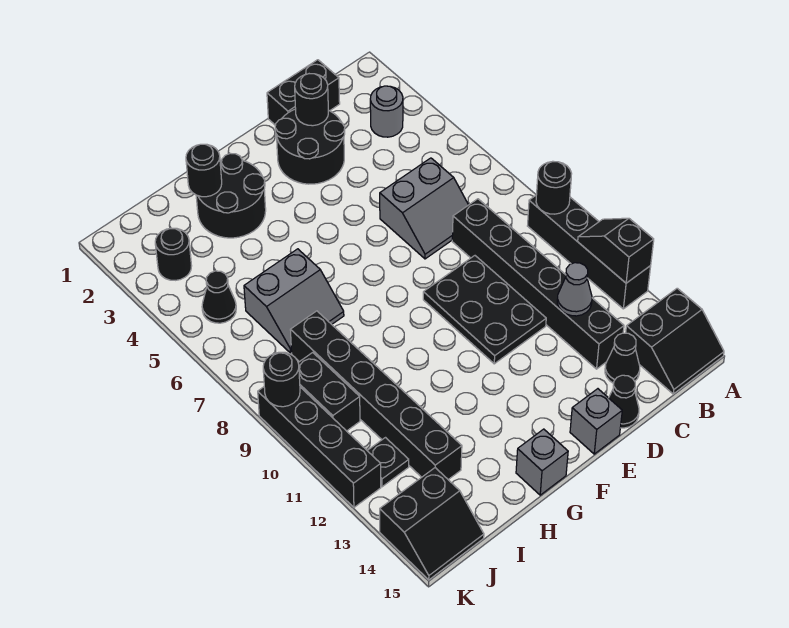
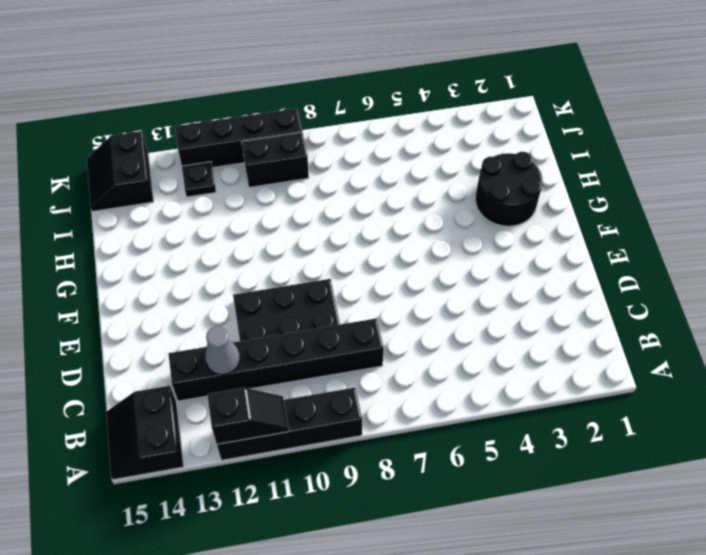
none -> grey 1x1 round brick [370,86,403,137]
none -> black 1x2 brick [267,60,340,125]
none -> grey 2x2 slope [380,158,468,259]

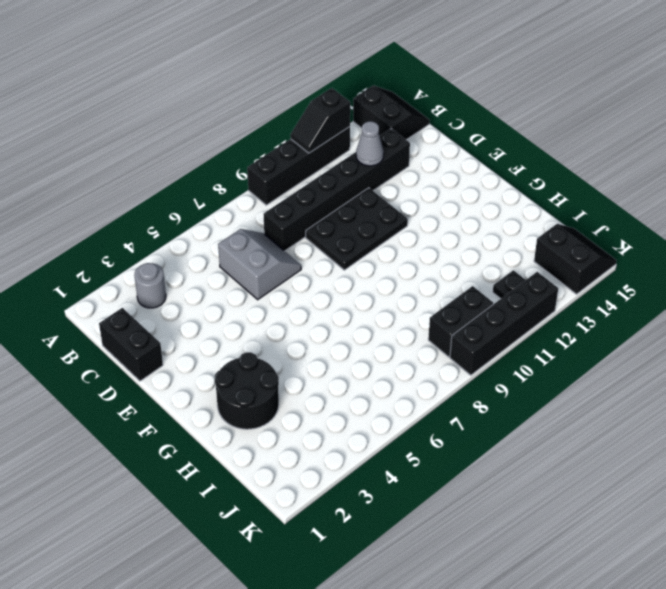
none -> black 1x1 cone [605,333,640,383]
none -> black 2x2 round brick [275,109,345,184]
none -> black 1x1 cone [609,375,639,428]

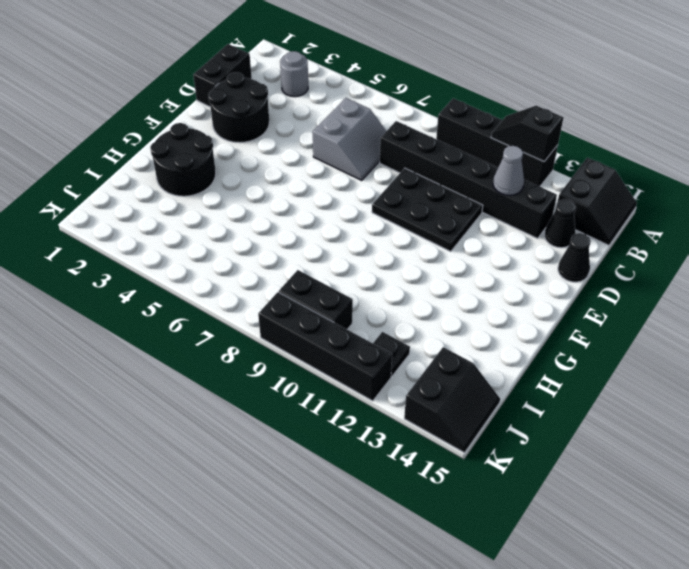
none -> grey 1x1 brick [570,389,622,454]
none -> grey 1x1 brick [516,429,568,495]
none -> grey 2x2 slope [244,249,344,353]

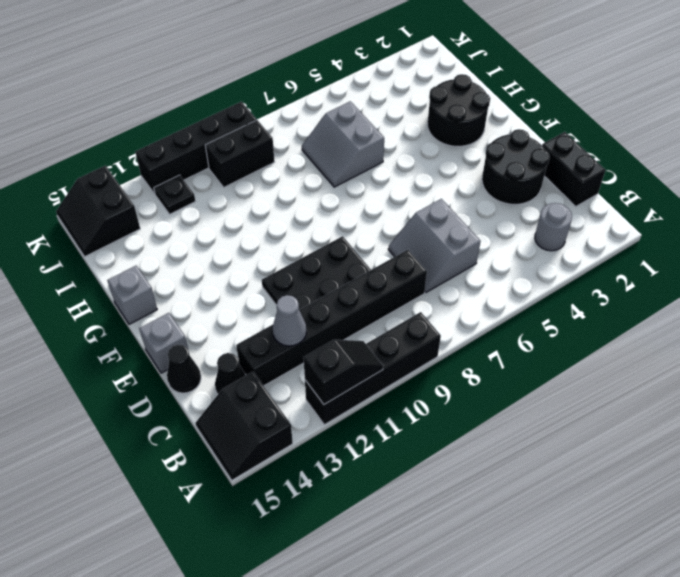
none -> black 1x6 brick [290,311,462,480]
none -> black 1x1 round brick [155,228,192,280]
none -> black 1x1 cone [202,271,236,323]

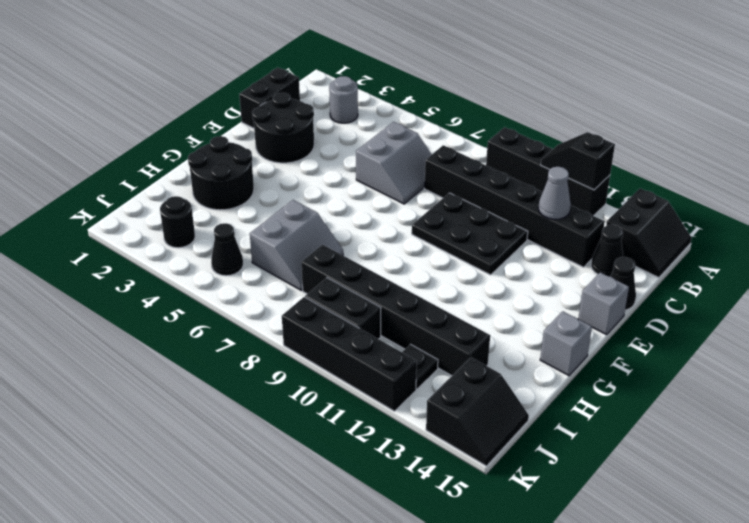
none -> black 1x1 round brick [536,162,572,214]
none -> black 1x1 round brick [295,74,328,126]
none -> black 1x1 round brick [186,144,222,197]

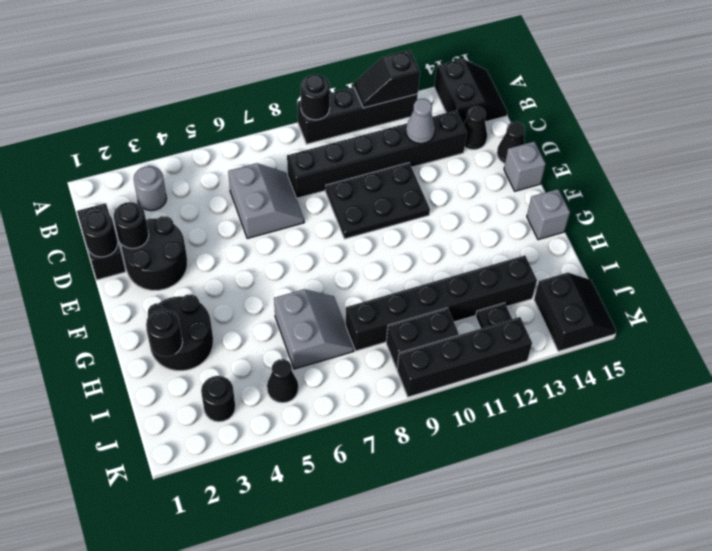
black 1x1 round brick [82,211,118,257] -> black 1x1 round brick moved to [263,352,300,407]

